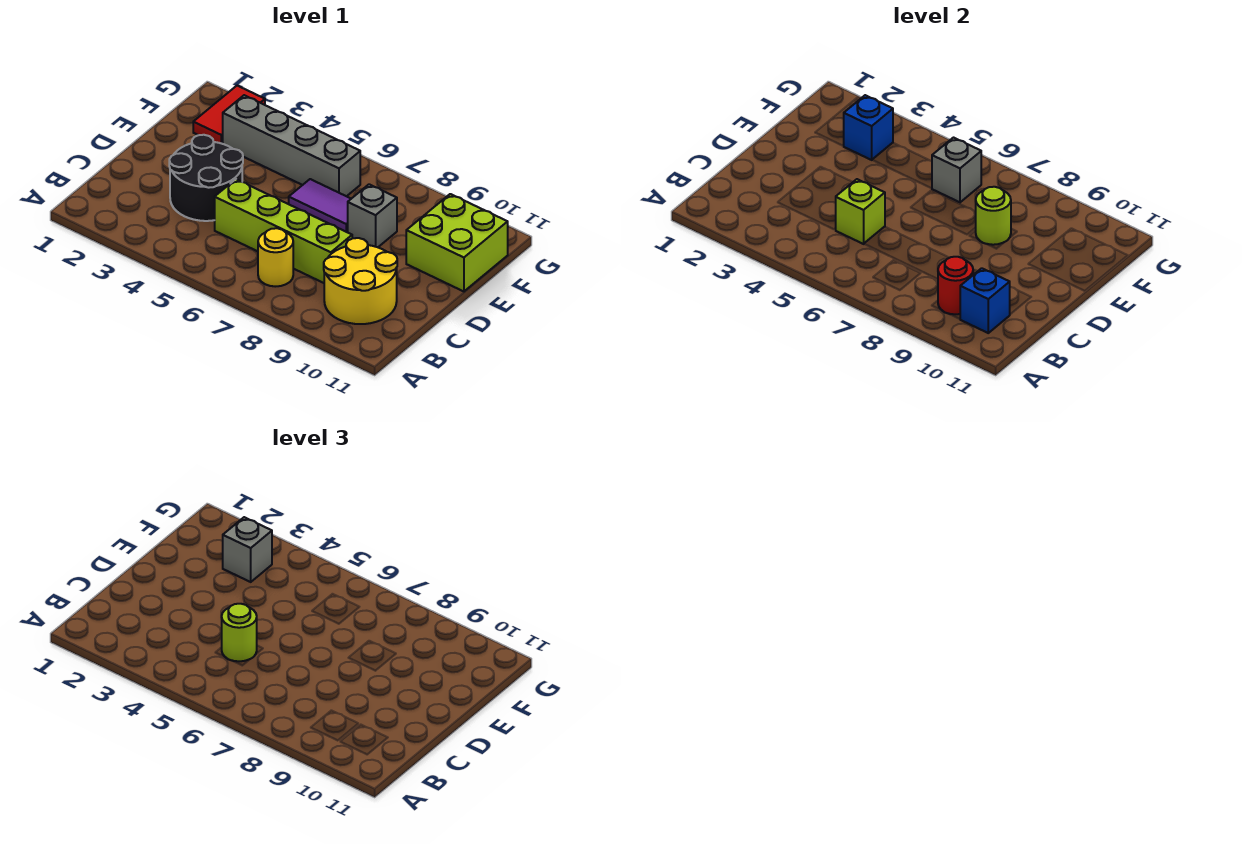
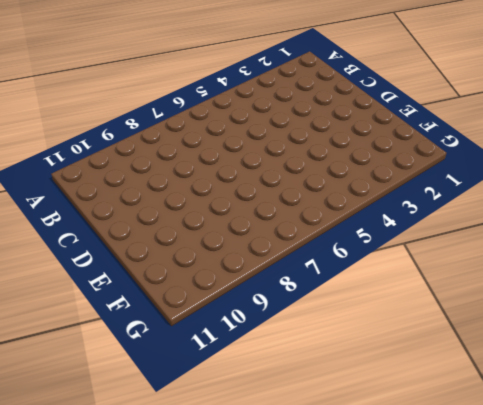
none -> yellow 1x1 round brick [258,228,293,287]
none -> yellow 2x2 round brick [324,238,397,324]
none -> black 2x2 round brick [169,135,243,221]

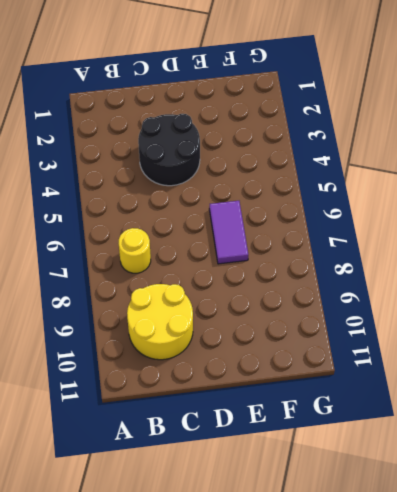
none -> lime 1x4 brick [215,179,352,283]
none -> grey 1x1 brick [348,184,397,247]
none -> lime 2x2 brick [406,194,508,291]

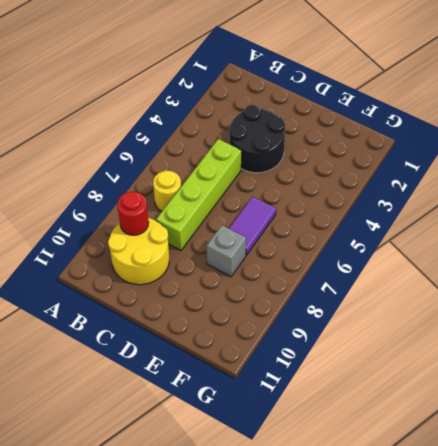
none -> lime 2x2 brick [406,194,508,291]
none -> red 1x2 tile [193,86,265,144]
none -> grey 1x4 brick [223,95,360,196]

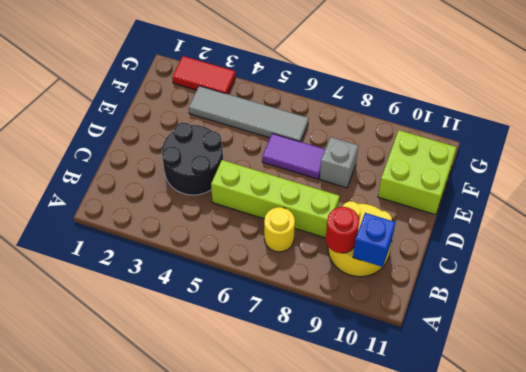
grey 1x4 tile [189,86,309,142] -> grey 1x4 brick [223,95,360,196]
red 1x2 tile [172,56,235,94] -> red 1x2 tile turned to [193,86,265,144]
none -> lime 1x1 brick [836,179,885,244]
none -> lime 1x1 round brick [975,187,1011,245]
none -> blue 1x1 brick [843,95,893,160]

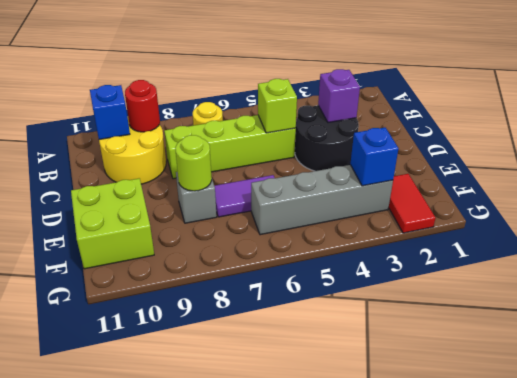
purple 1x1 brick [318,69,360,123] -> none
none -> grey 1x1 brick [932,138,981,202]
none -> lime 1x1 round brick [222,604,257,661]
none -> grey 1x1 brick [223,517,272,582]

